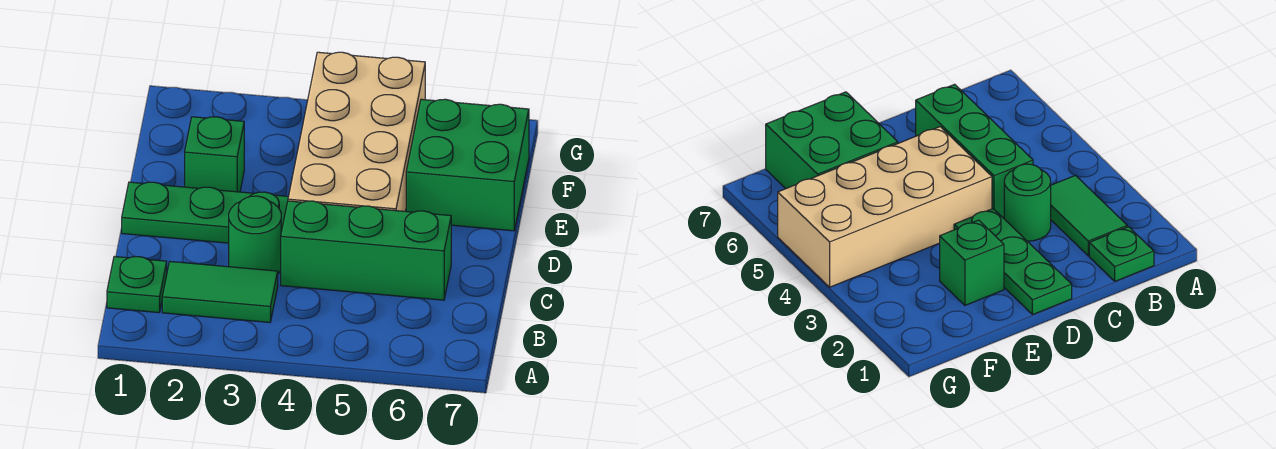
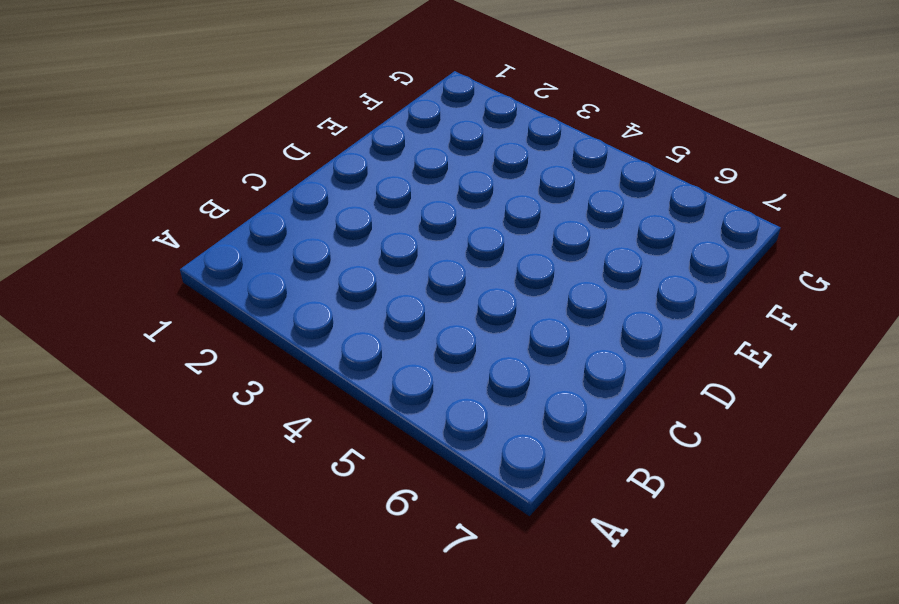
none -> green 1x1 plate [107,257,167,313]
none -> green 1x2 tile [162,262,278,322]

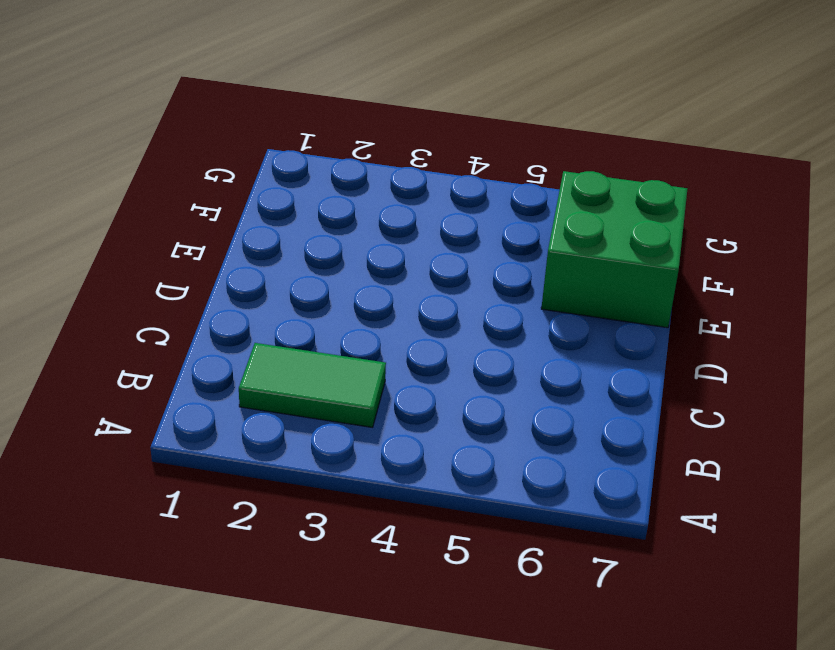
none -> green 1x1 plate [107,257,167,313]
none -> green 1x1 round brick [229,196,281,274]

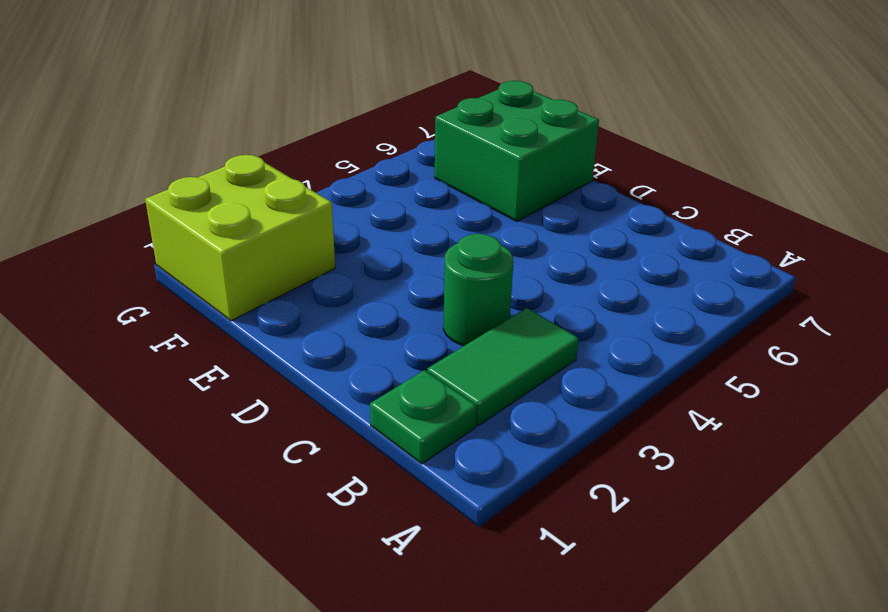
lime 2x2 brick [145,155,335,321] -> none
none -> green 1x3 brick [281,201,451,300]
none -> green 1x3 plate [122,182,288,243]

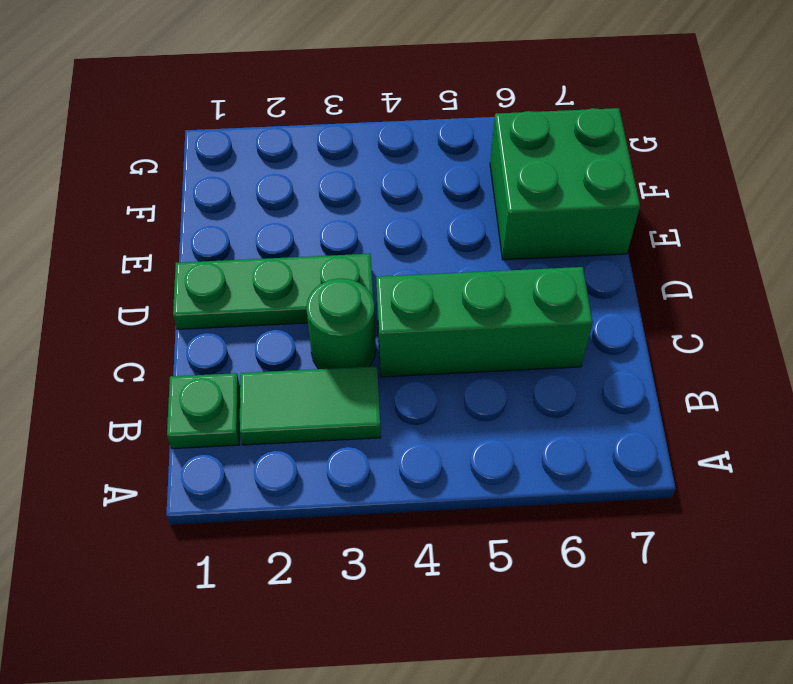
none -> tan 2x4 brick [288,52,425,211]
none -> green 1x1 brick [185,117,244,192]

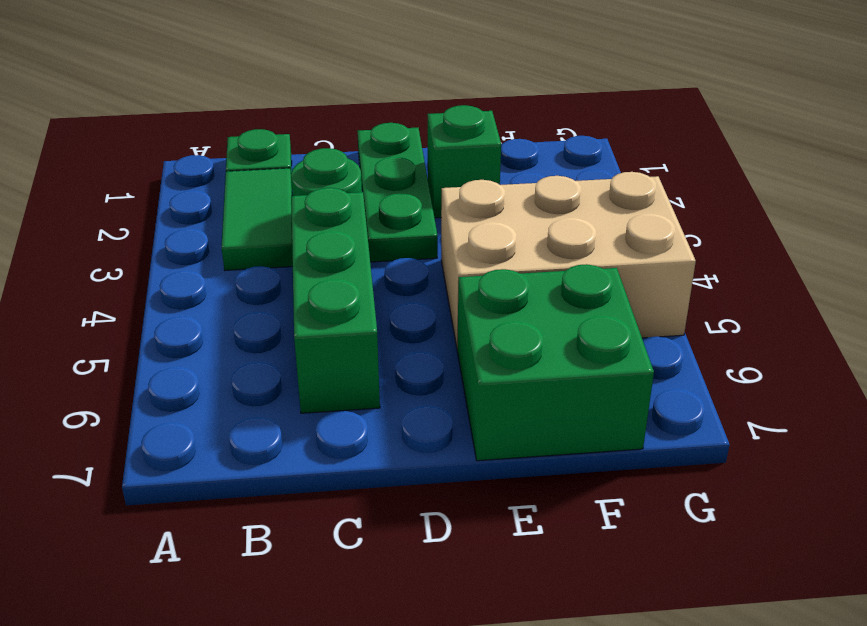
tan 2x3 brick [441,172,696,347] -> tan 2x4 brick [288,52,425,211]

